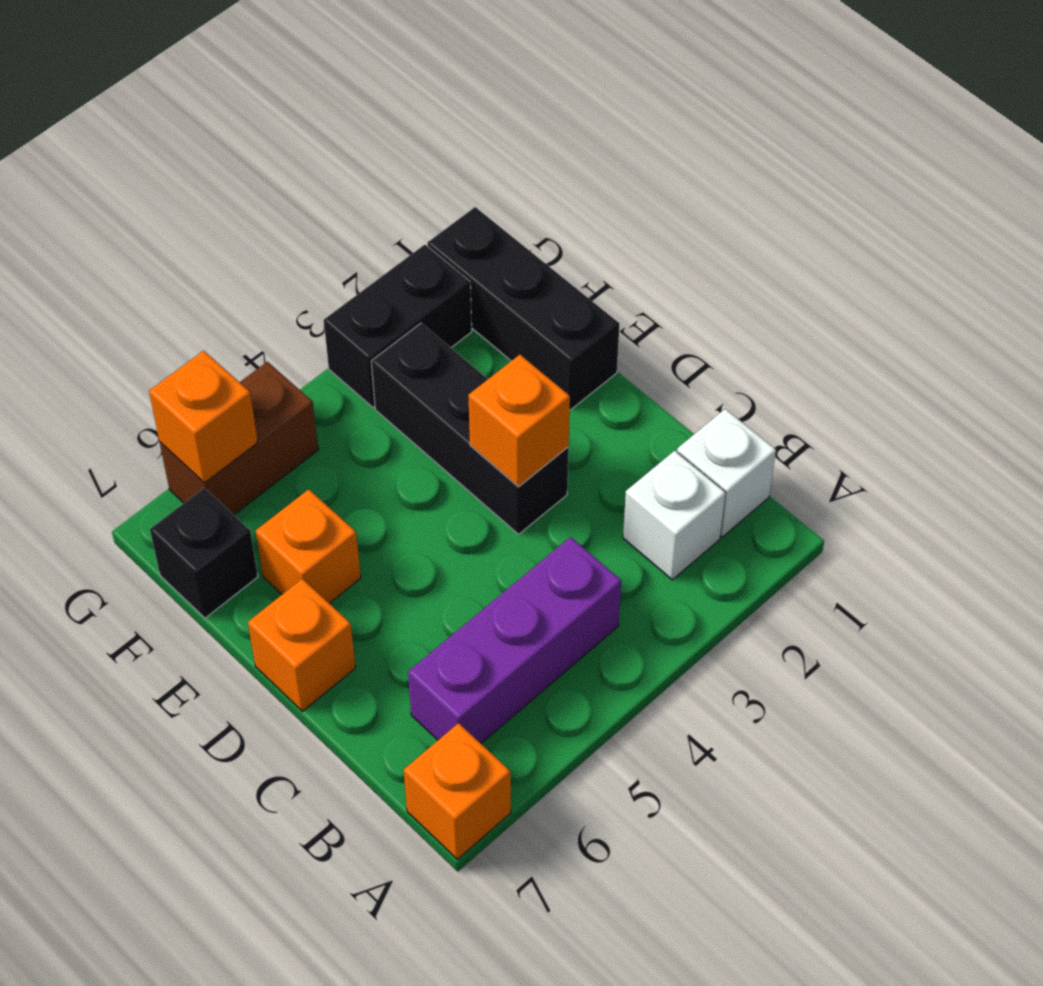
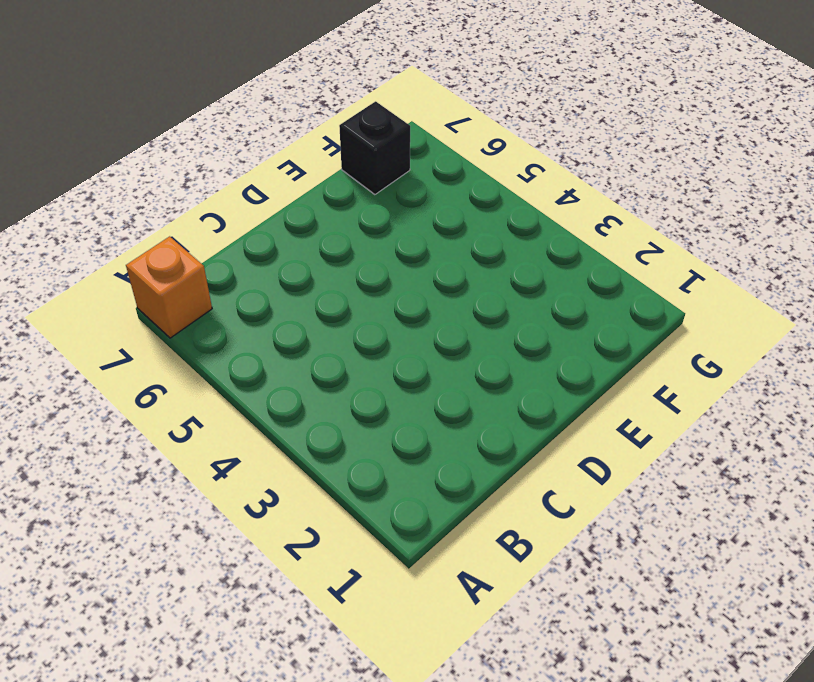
none -> white 1x1 brick [677,409,776,537]
none -> white 1x1 brick [623,451,726,580]
none -> purple 1x3 brick [408,537,621,743]

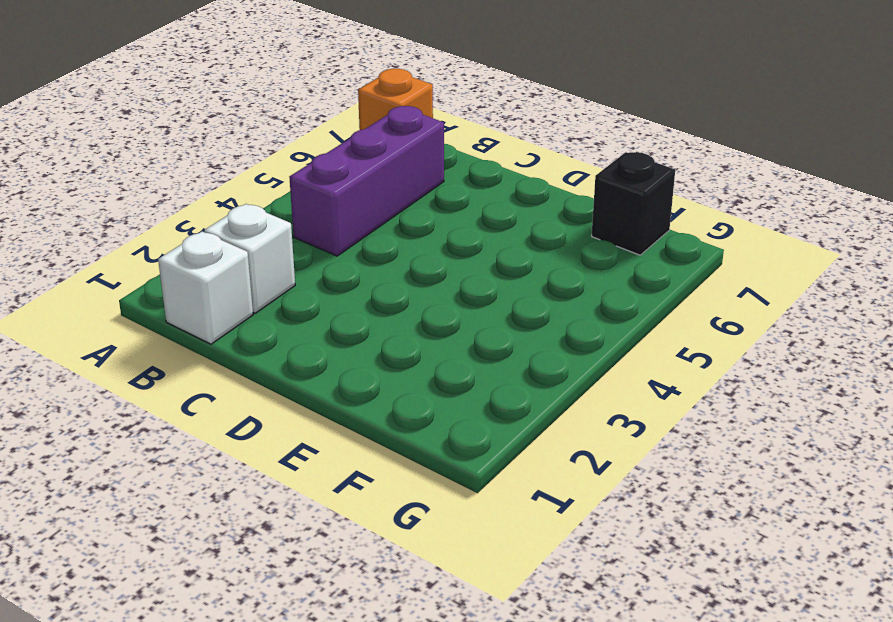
none -> black 1x3 brick [371,323,569,534]
none -> orange 1x1 brick [248,579,356,711]
none -> black 1x3 brick [427,207,620,410]

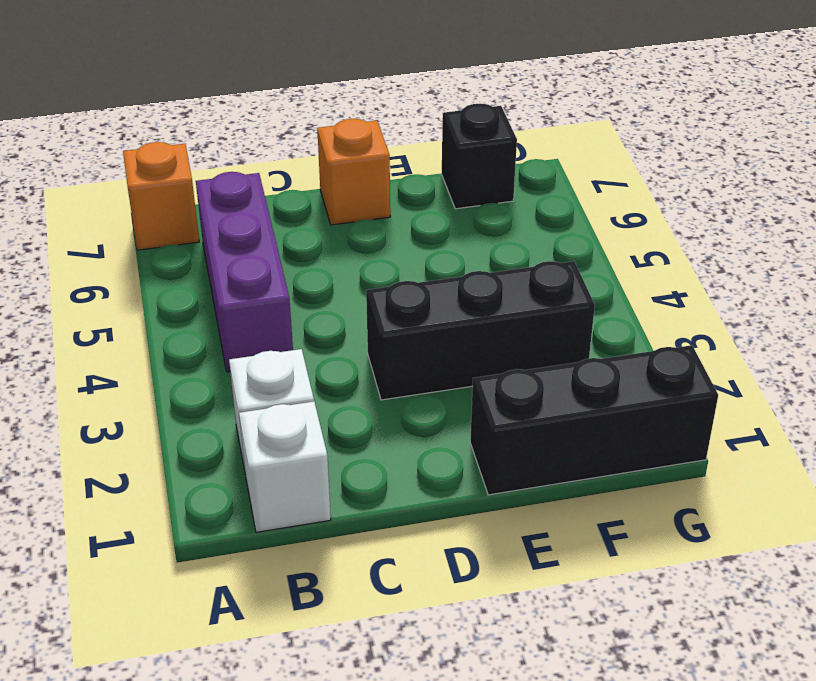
none -> orange 1x1 brick [256,489,361,603]
none -> black 1x2 brick [324,245,472,408]
none -> brown 1x2 brick [160,362,318,515]

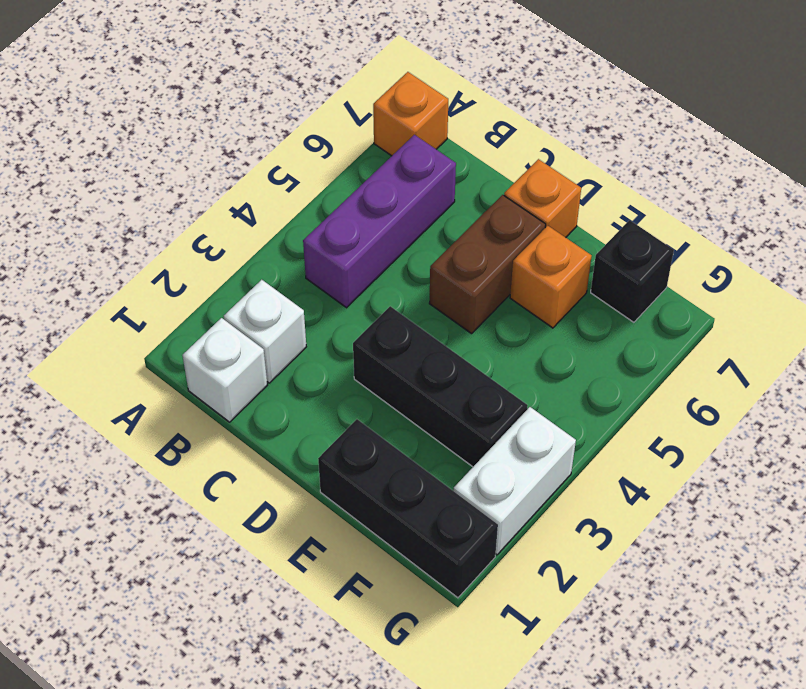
brown 1x2 brick [429,195,546,334] -> brown 1x2 brick moved to [160,362,318,515]
white 1x2 brick [453,407,576,555] -> black 1x2 brick [324,245,472,408]
none -> orange 1x1 brick [468,355,570,487]
none -> orange 1x1 brick [149,351,258,483]

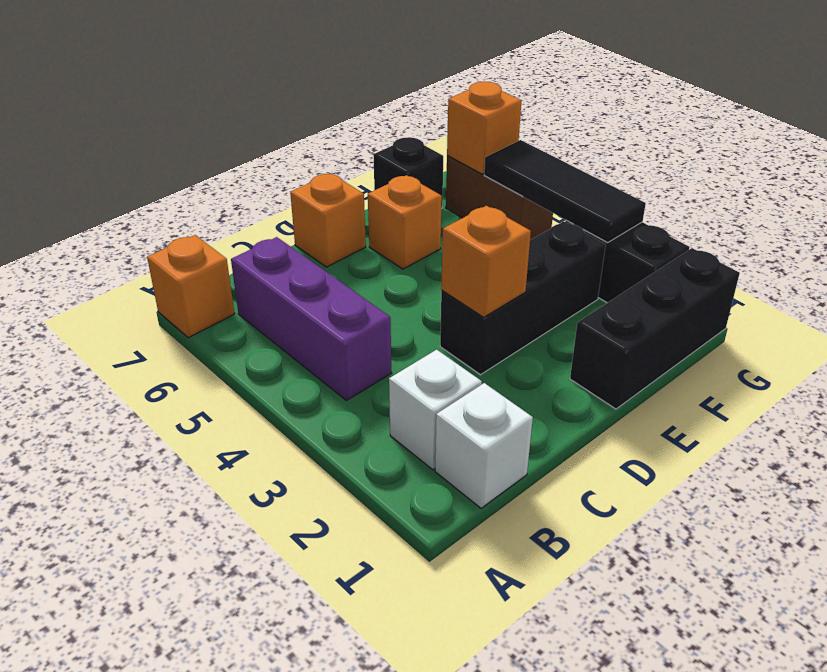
black 1x3 tile [484,140,646,243] -> none

